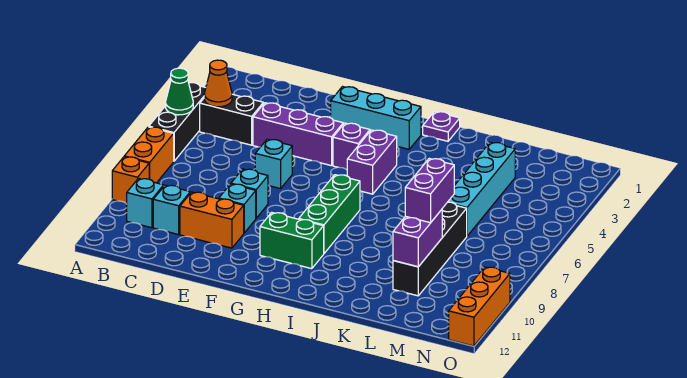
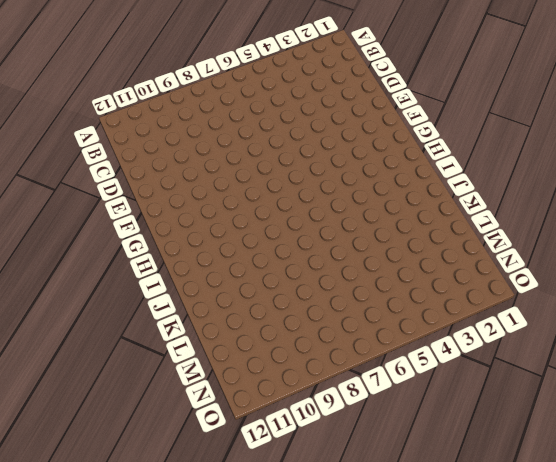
none -> black 1x3 brick [149,83,206,161]
none -> orange 1x2 brick [124,127,174,183]
none -> orange 1x1 brick [112,157,149,203]

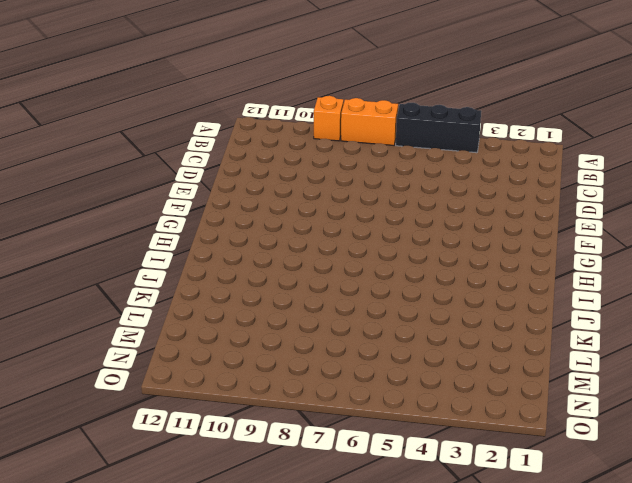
none -> black 1x2 brick [200,94,263,145]
none -> cyan 1x1 brick [127,178,164,228]
none -> cyan 1x1 brick [153,185,190,235]

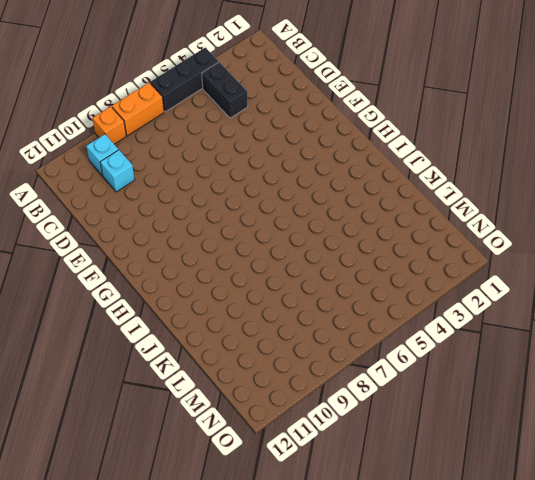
none -> purple 1x3 brick [253,103,343,166]
none -> orange 1x2 brick [180,192,244,248]
none -> cyan 1x1 brick [255,139,292,189]

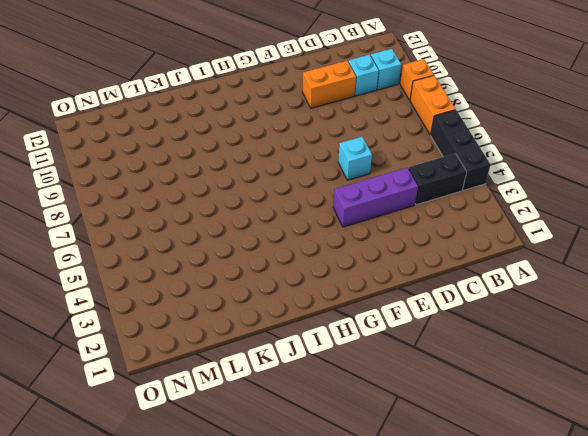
none -> cyan 1x1 brick [231,169,268,218]
none -> cyan 1x1 brick [219,184,256,233]
none -> cyan 1x3 brick [331,87,421,149]

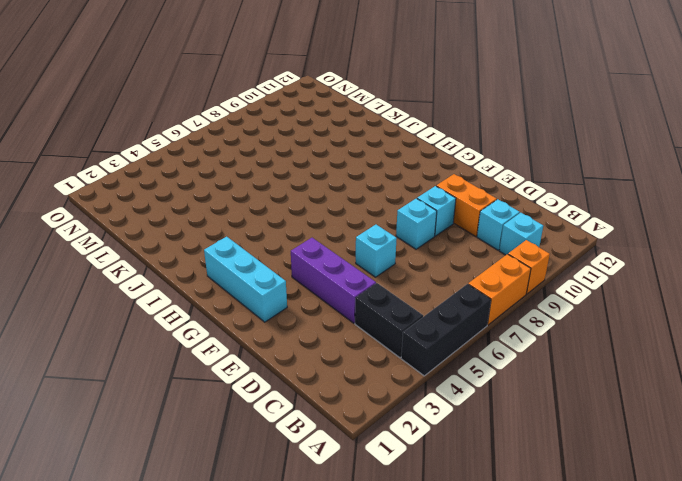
none -> purple 1x1 brick [333,123,370,169]
none -> green 1x2 brick [260,212,324,269]
none -> purple 1x2 brick [347,130,397,194]

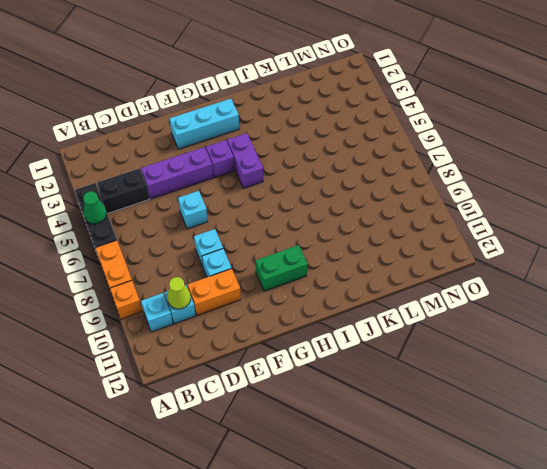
lime 1x1 cone [167,277,191,309] -> none
none -> green 1x3 brick [299,175,360,253]
none -> purple 1x1 plate [423,112,460,141]
none -> cyan 1x4 brick [448,142,515,236]

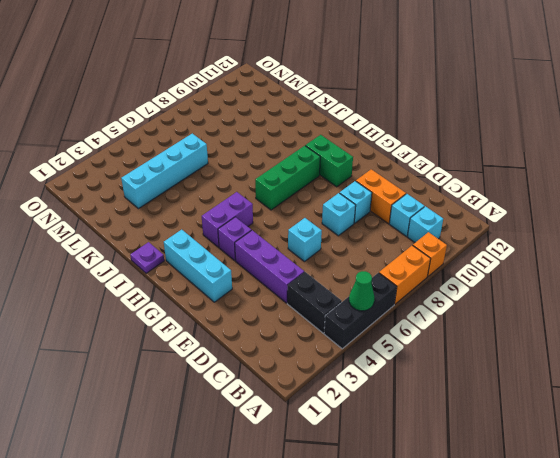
none -> black 1x4 brick [393,202,467,296]
none -> orange 1x3 brick [449,267,510,346]
none -> orange 1x1 cone [204,60,232,107]

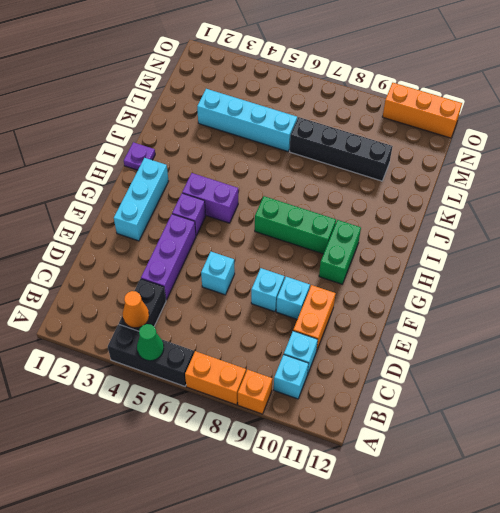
none -> purple 1x2 brick [393,210,442,267]
none -> purple 1x2 brick [405,158,454,223]

